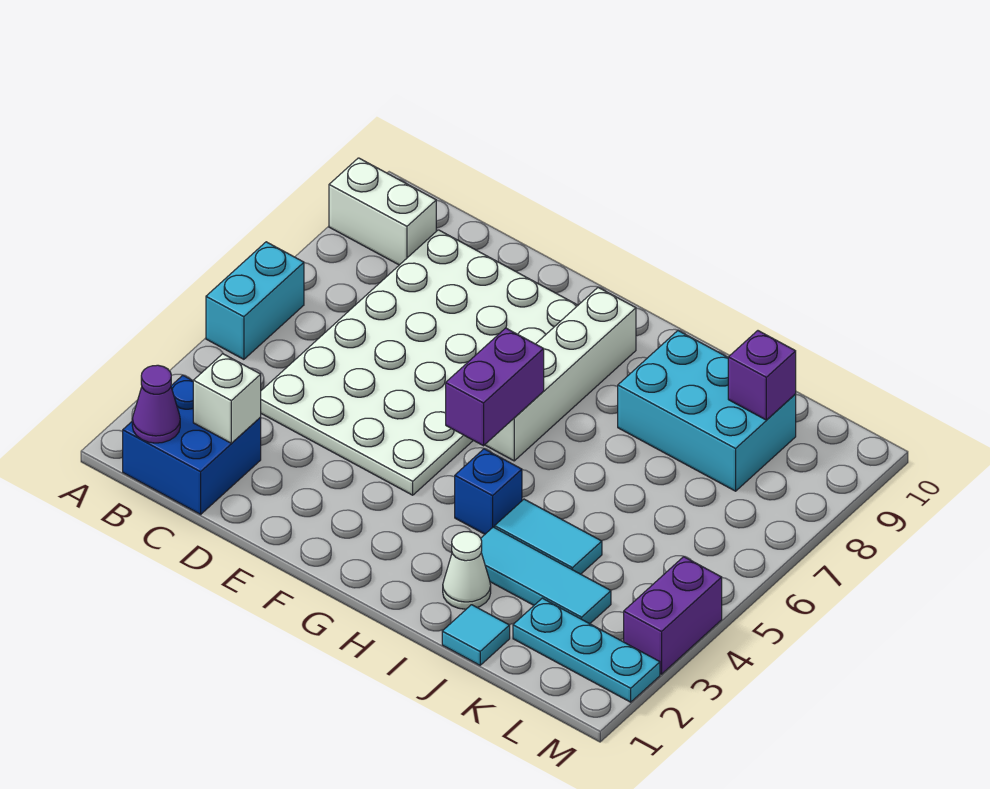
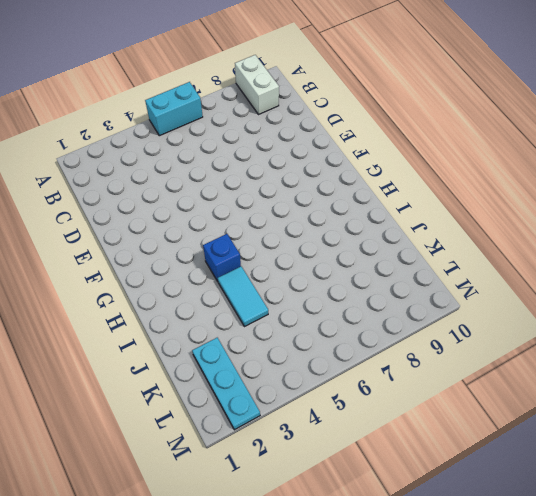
none -> blue 2x2 brick [123,375,261,514]
none -> white 4x6 plate [261,230,578,495]
none -> white 1x4 brick [485,287,636,461]

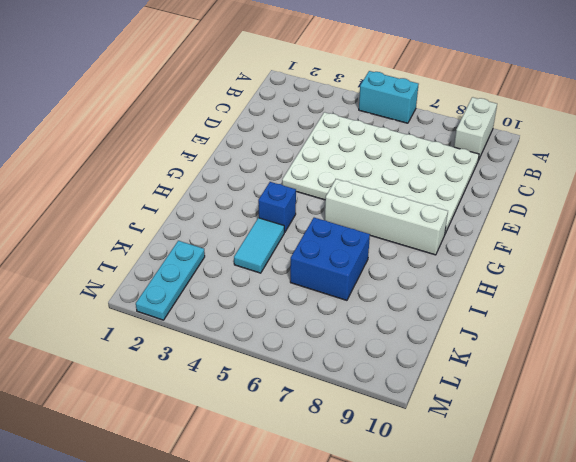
blue 2x2 brick [290,218,370,300] -> blue 2x2 brick moved to [123,375,261,514]
none -> white 1x1 cone [443,532,491,609]
none -> cyan 1x3 tile [481,527,611,624]
none -> cyan 2x3 brick [618,331,796,491]

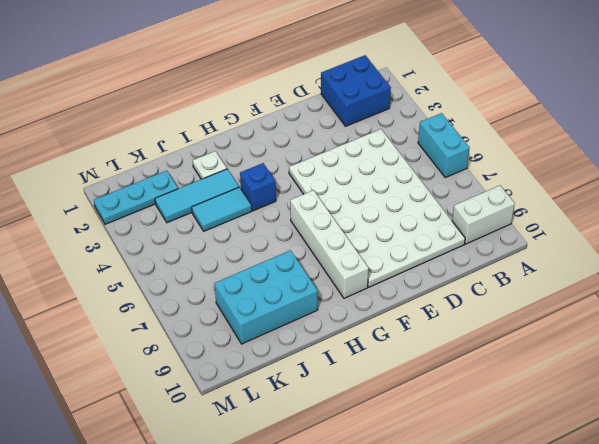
white 1x1 plate [193,151,227,179] -> white 1x1 cone [443,532,491,609]
none -> cyan 1x1 tile [442,605,510,665]
none -> purple 1x2 brick [624,557,722,674]
none -> purple 1x1 cone [132,365,180,443]

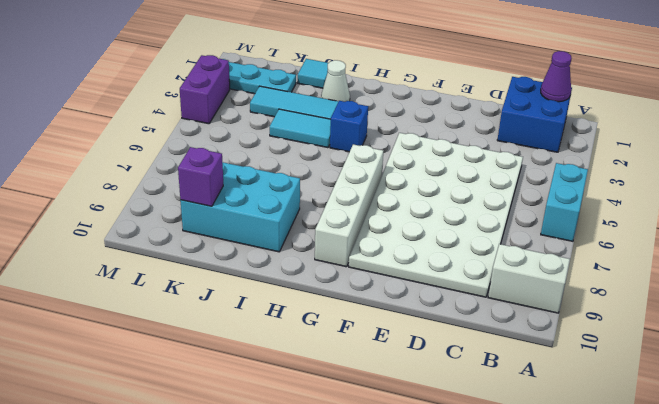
none -> white 1x1 brick [193,354,261,443]
none -> purple 1x2 brick [446,328,544,446]

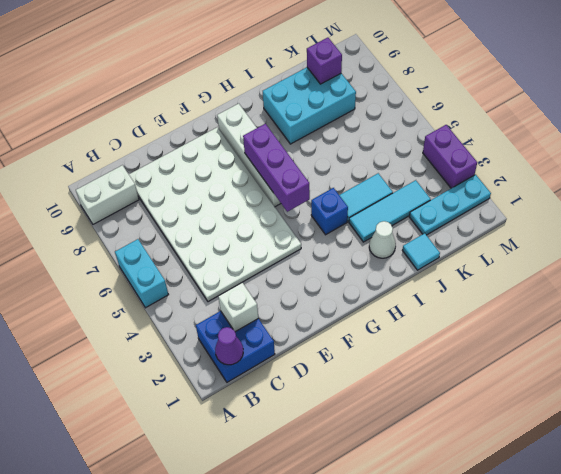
purple 1x3 brick [243,124,310,212] -> purple 1x2 brick [446,328,544,446]

